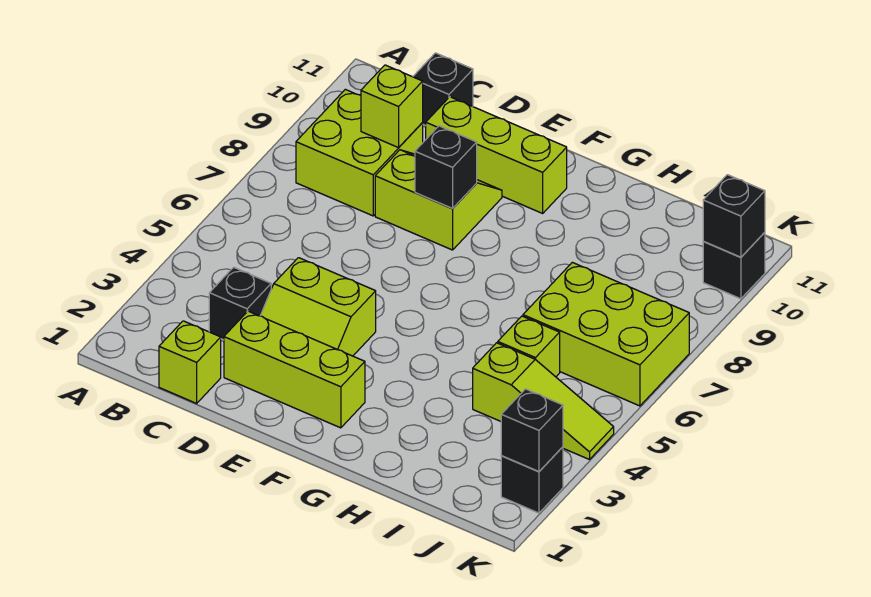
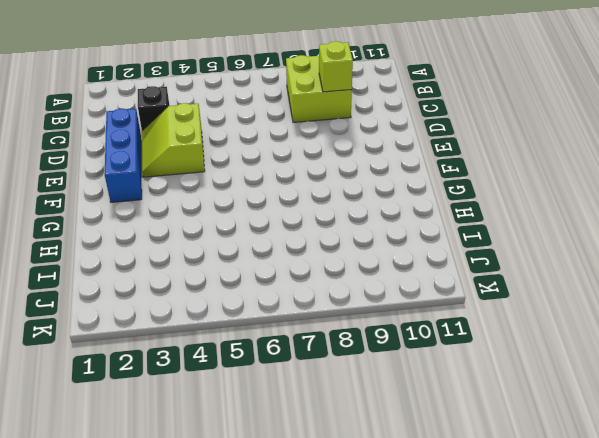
blue 1x3 brick [105,109,142,202] -> lime 1x3 brick [224,311,365,428]
none -> lime 1x1 brick [159,321,221,403]
none -> black 1x1 brick [413,53,473,126]
none -> lime 2x2 slope [375,150,502,250]

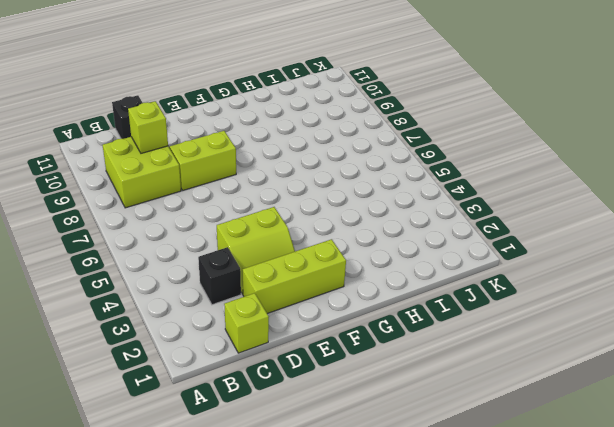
none -> lime 1x3 brick [426,97,567,213]
none -> lime 1x3 slope [473,343,614,460]
none -> lime 1x1 brick [498,316,560,377]

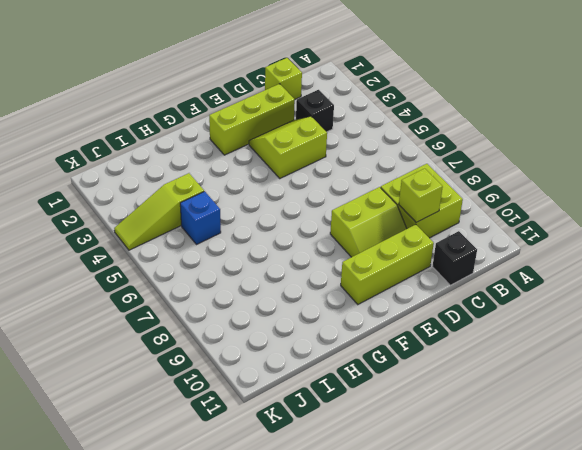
blue 1x1 brick [180,191,221,245] -> lime 1x1 brick [498,316,560,377]
none -> lime 2x3 brick [523,262,689,406]
none -> black 1x1 brick [501,447,563,513]
none -> black 1x1 brick [703,232,765,299]

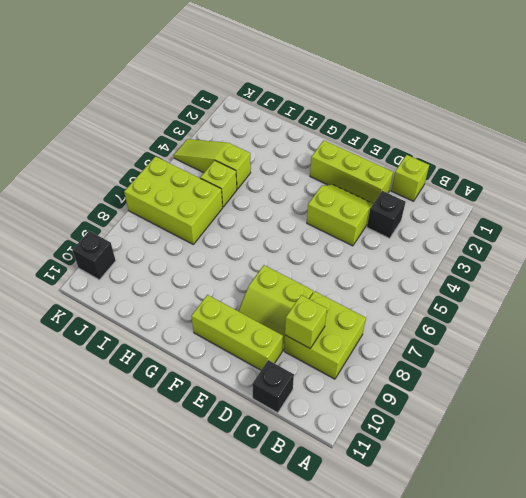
none -> black 1x1 brick [501,447,563,513]
none -> black 1x1 brick [415,126,477,208]
none -> black 1x1 brick [501,389,563,471]

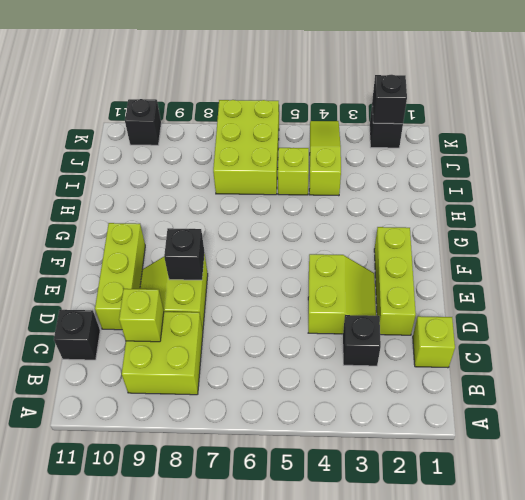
none -> black 1x1 brick [703,175,765,257]

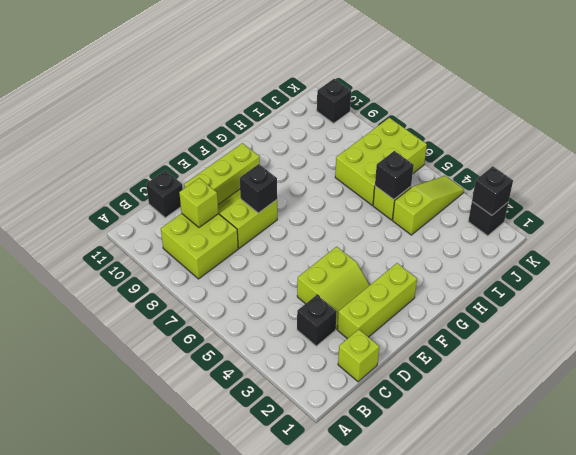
black 1x1 brick [375,151,414,200] -> black 1x1 brick moved to [703,175,765,257]

